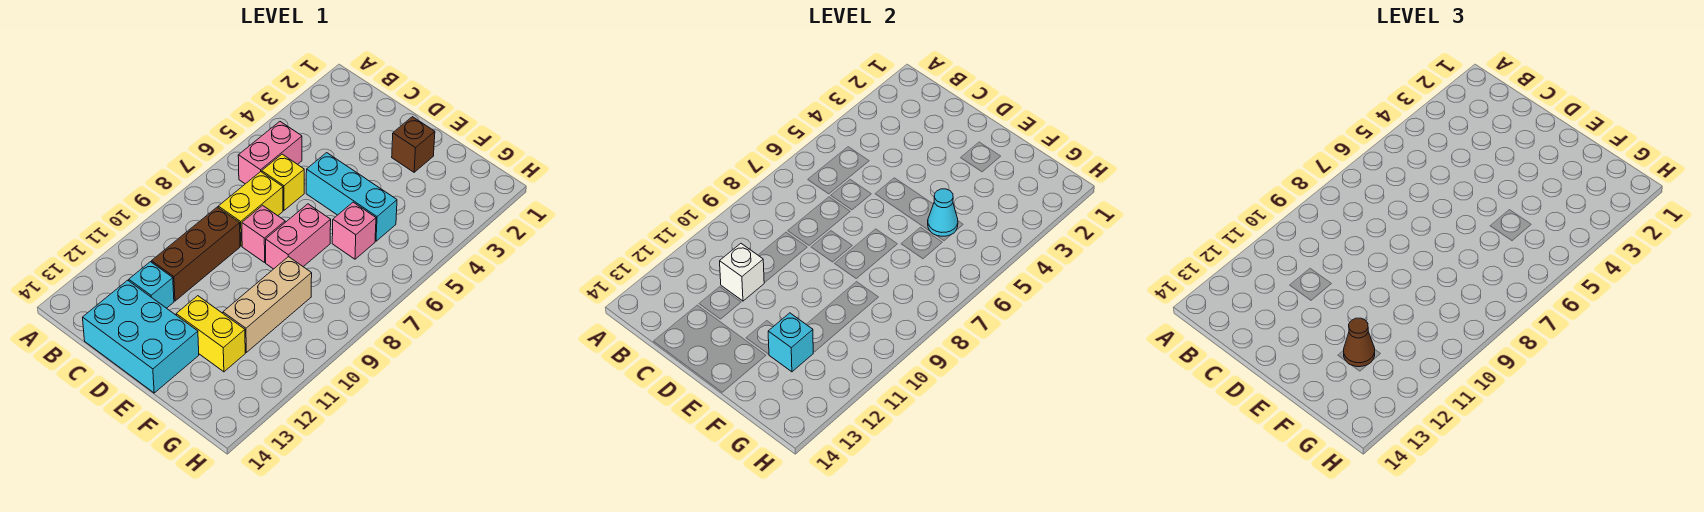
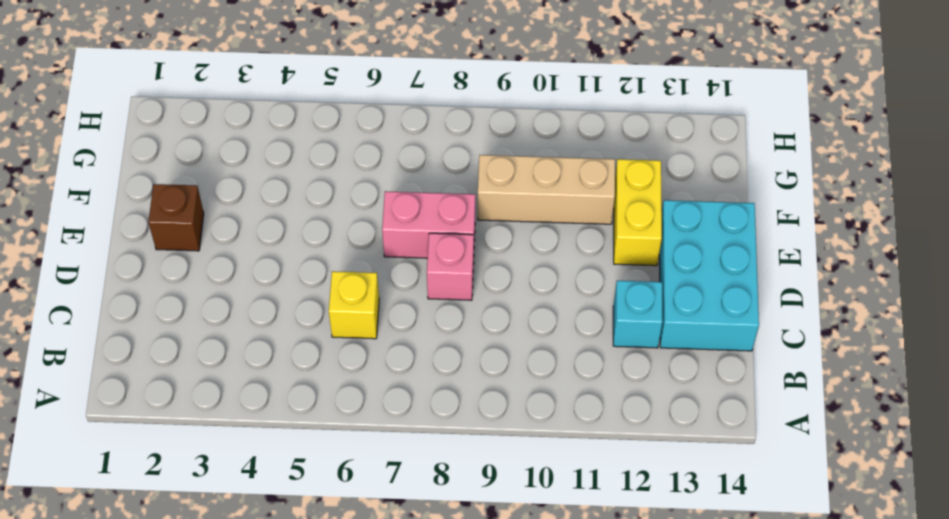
none -> pink 1x2 brick [238,122,302,184]
none -> yellow 1x2 brick [218,172,283,246]
none -> brown 1x3 brick [152,207,240,301]

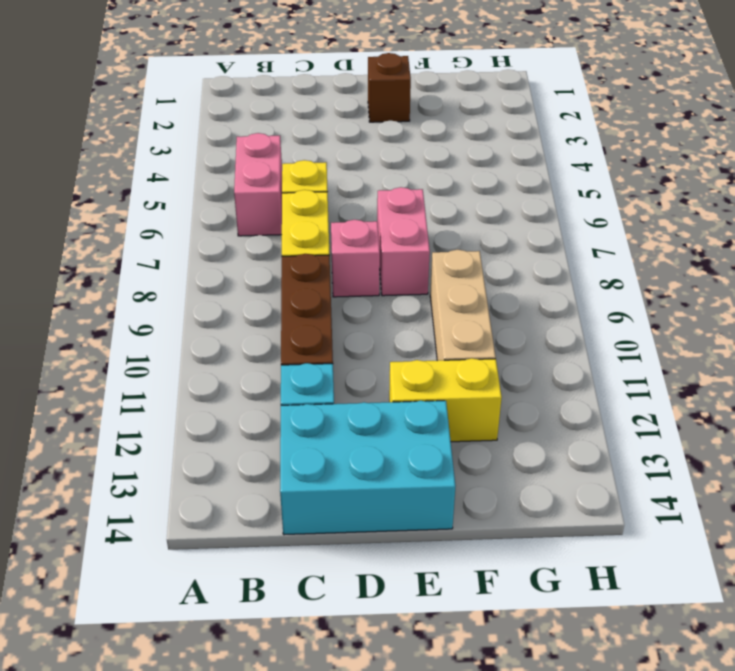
none -> cyan 1x3 brick [306,153,397,241]
none -> pink 1x1 brick [332,202,376,259]
none -> white 1x1 brick [720,244,764,301]

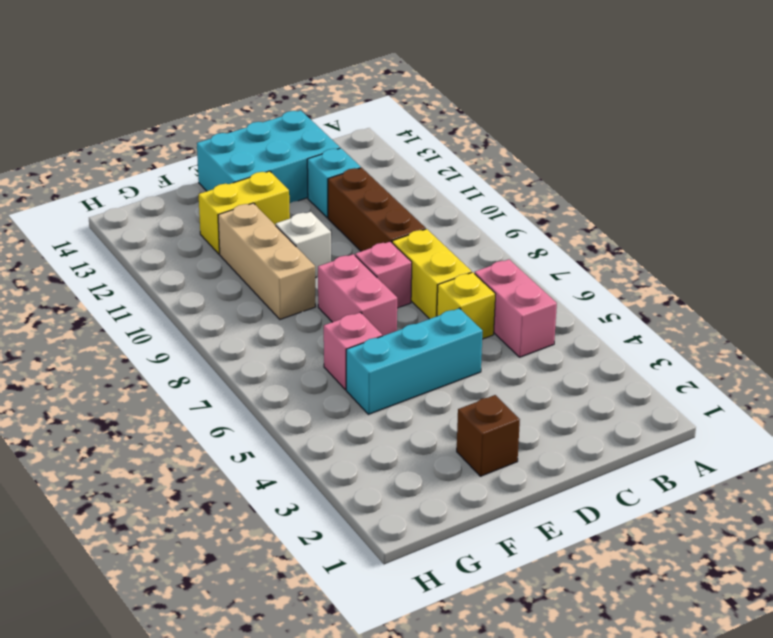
white 1x1 brick [276,212,331,278] -> white 1x1 brick moved to [720,244,764,301]
none -> cyan 1x1 cone [928,189,958,236]
none -> cyan 1x1 brick [768,313,813,372]
none -> brown 1x1 cone [1344,318,1375,367]

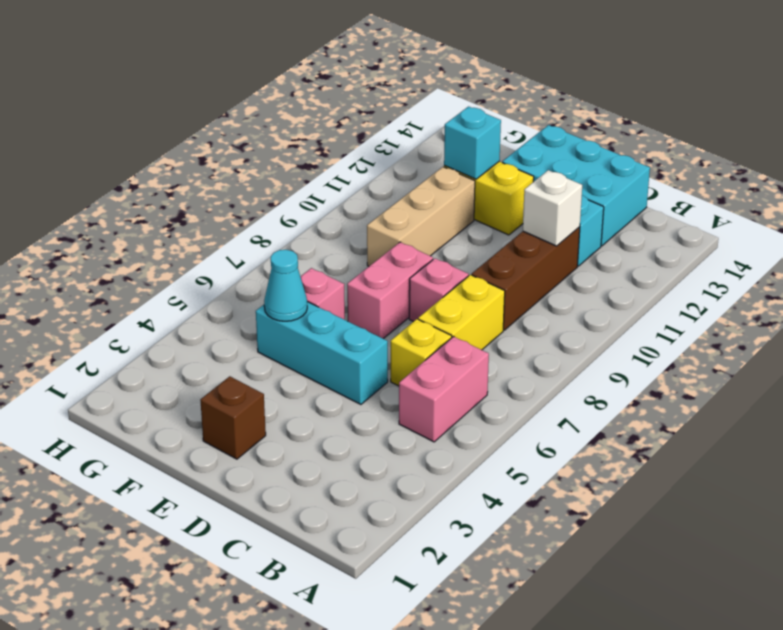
none -> brown 1x1 cone [1344,318,1375,367]

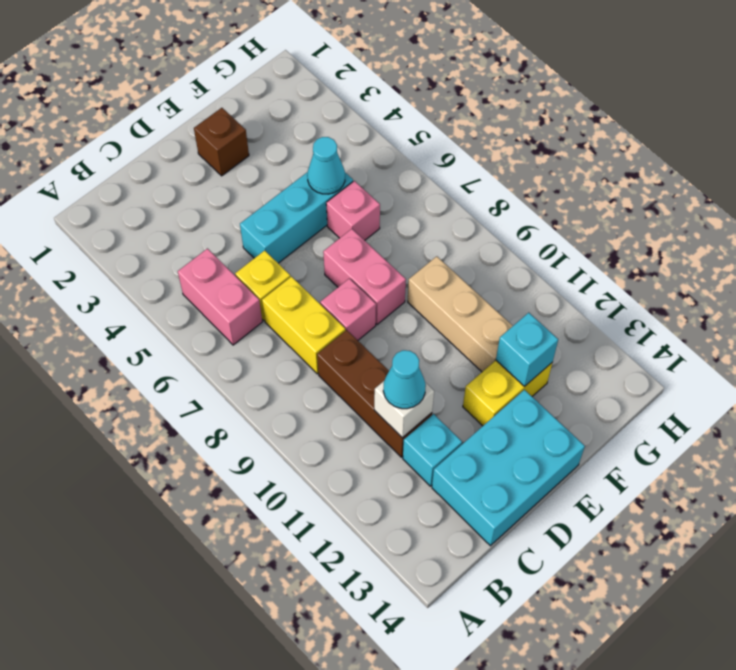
cyan 1x1 cone [383,350,426,409] -> none
none -> brown 1x1 cone [1344,318,1375,367]

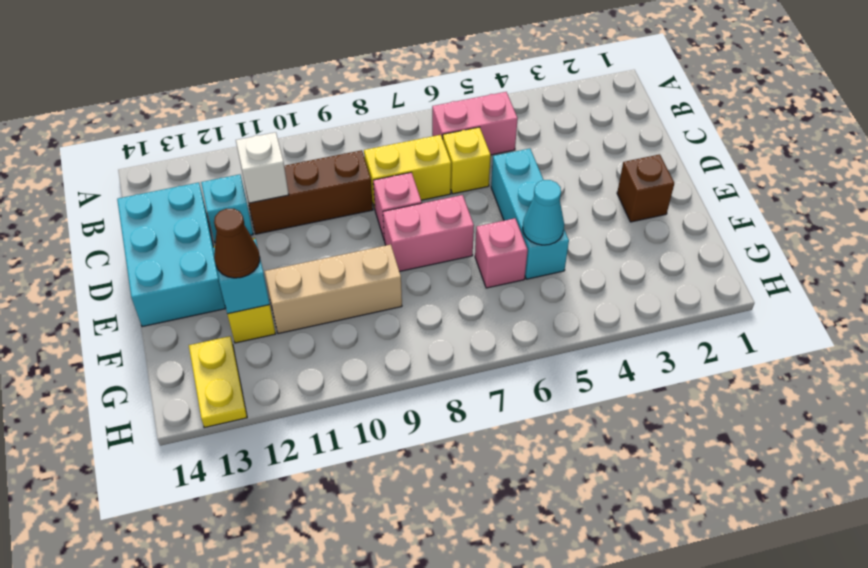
yellow 1x2 plate [189,336,247,428] -> none

